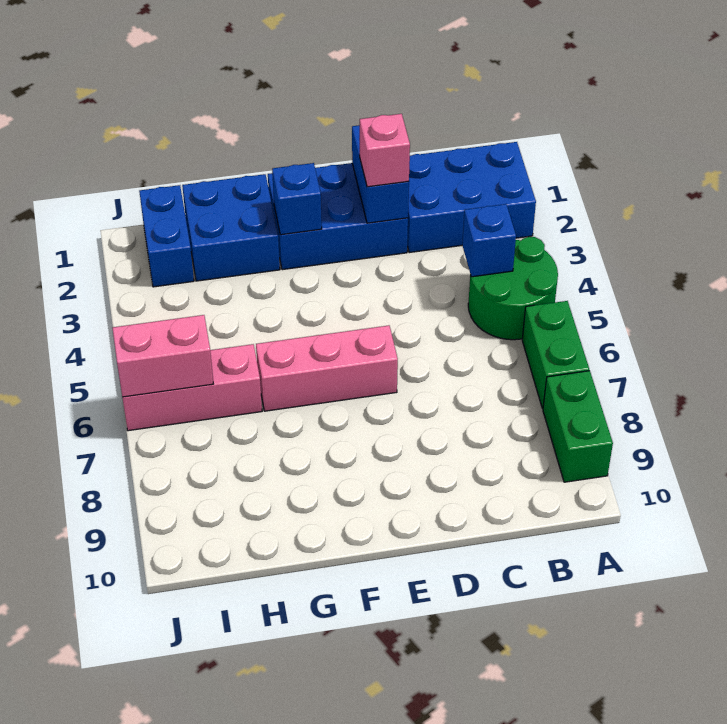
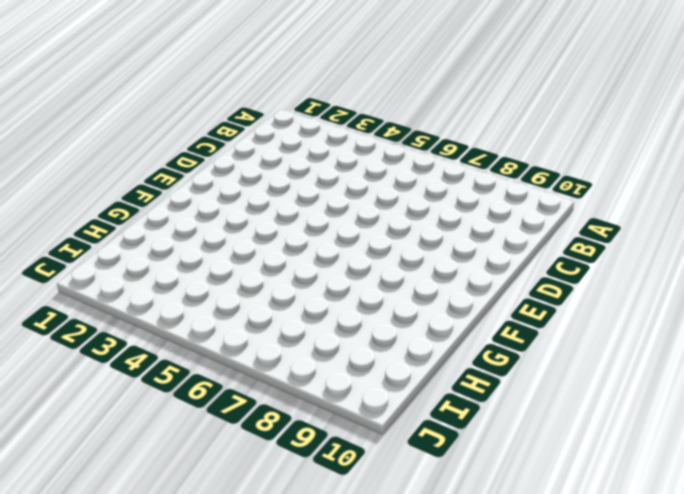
none -> blue 2x3 brick [407,142,536,253]
none -> green 2x2 round brick [468,237,558,340]
none -> green 1x2 brick [522,301,589,408]

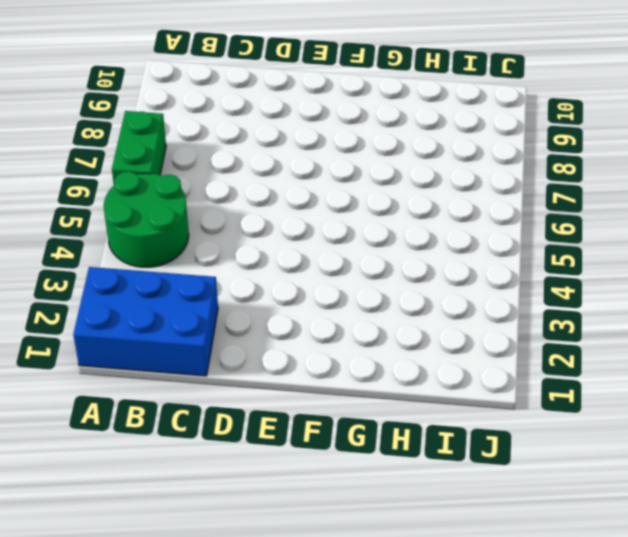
none -> green 1x2 brick [543,371,613,482]
none -> blue 2x3 brick [268,163,408,270]
none -> pink 1x3 brick [256,325,398,411]

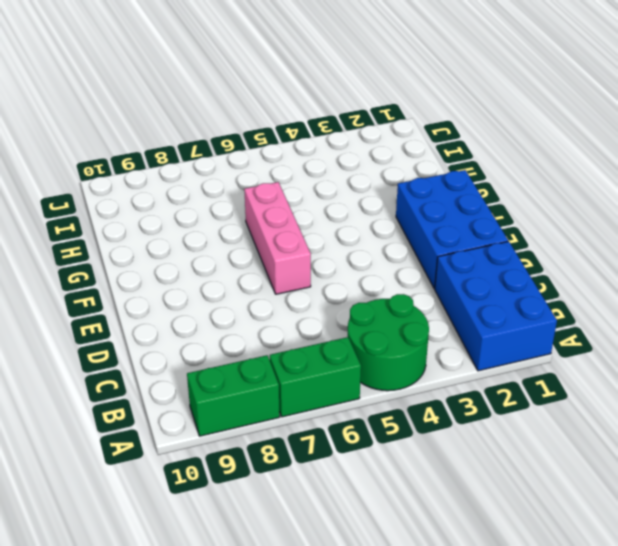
none -> blue 2x2 brick [182,174,280,281]
none -> pink 1x3 brick [122,344,262,431]
none -> blue 1x2 brick [139,185,194,287]

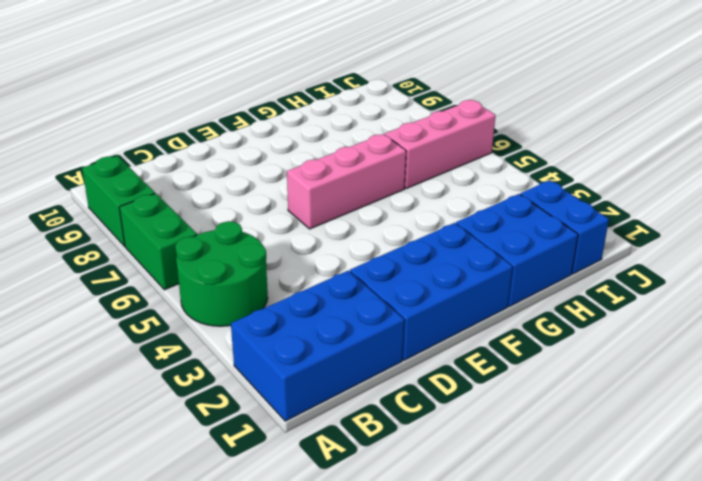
none -> blue 1x1 brick [462,204,516,277]
none -> blue 1x2 brick [352,125,409,223]
none -> blue 1x1 brick [272,163,322,235]

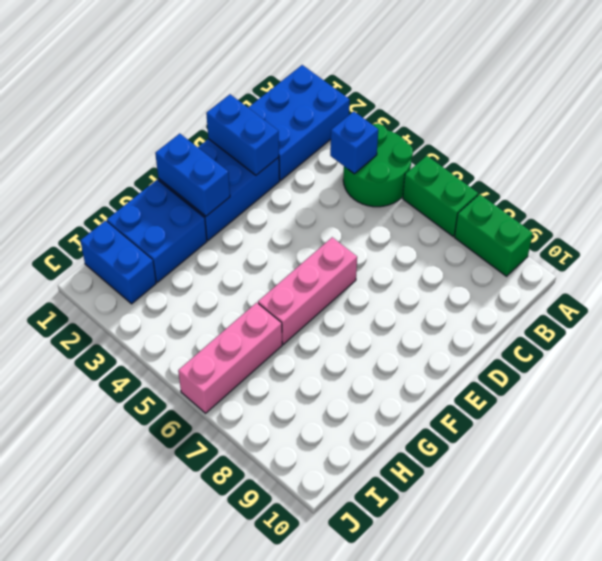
blue 1x2 brick [155,134,230,216] -> blue 1x1 brick [272,163,322,235]
none -> pink 1x2 brick [112,315,213,397]
none -> pink 1x1 brick [360,114,410,187]

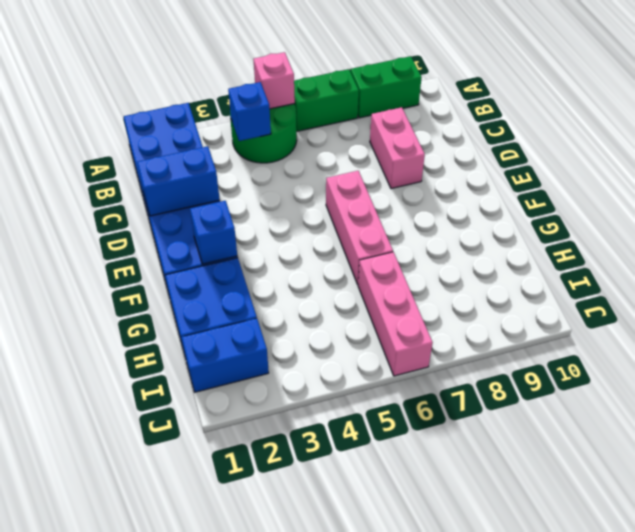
pink 1x1 brick [254,52,295,109] -> pink 1x1 brick moved to [360,114,410,187]
pink 1x2 brick [370,107,425,189] -> pink 1x2 brick moved to [112,315,213,397]

